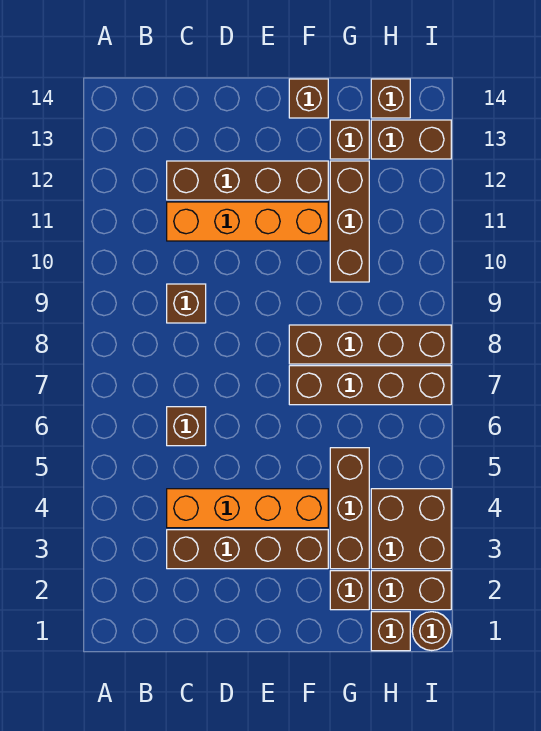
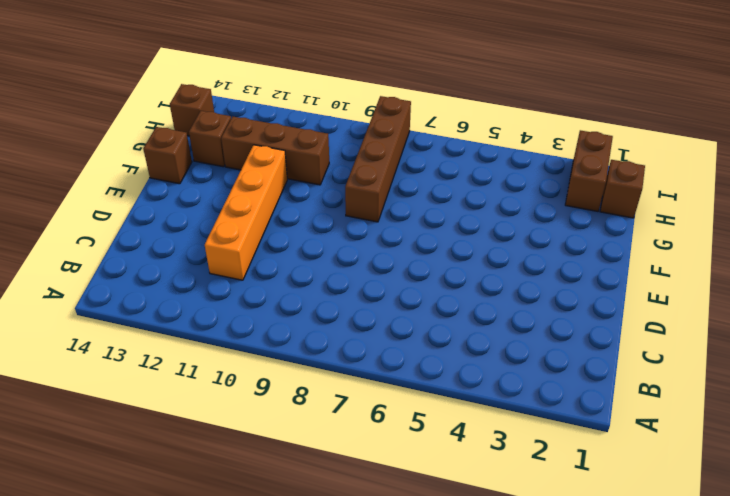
none -> brown 1x4 brick [167,530,328,569]
none -> orange 1x4 brick [167,489,328,528]
none -> brown 1x1 brick [167,407,206,446]

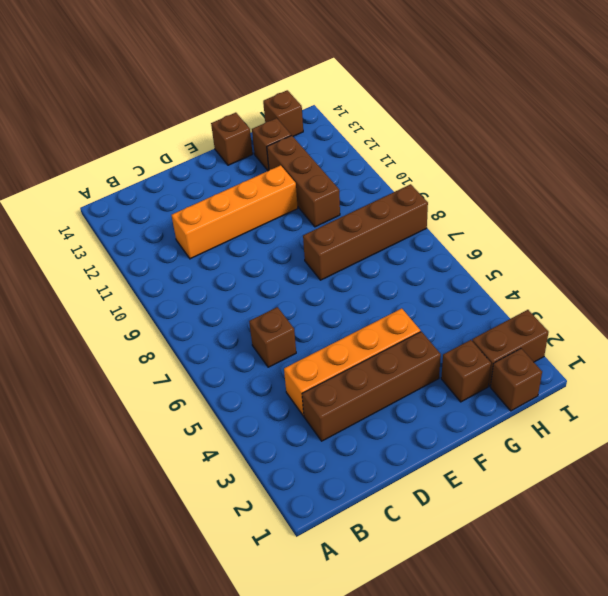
none -> brown 1x1 brick [167,284,206,323]
none -> brown 1x4 brick [167,161,328,200]
none -> brown 1x4 brick [289,366,451,405]

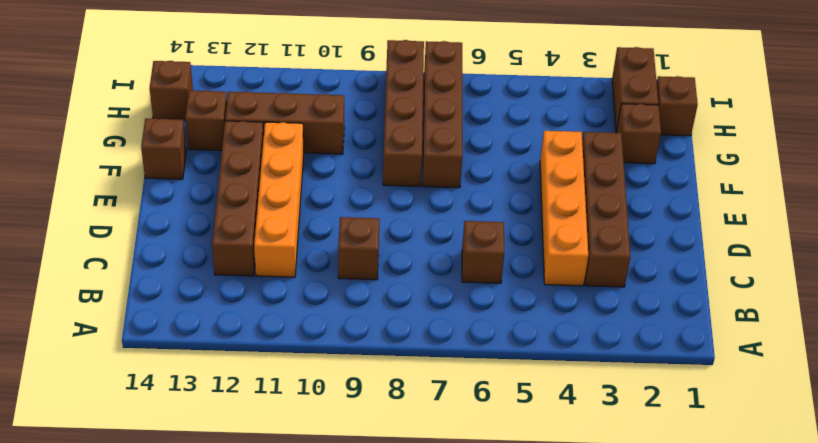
none -> brown 1x3 brick [330,448,369,569]
none -> brown 2x2 brick [371,489,451,569]
none -> brown 1x2 brick [371,120,451,159]

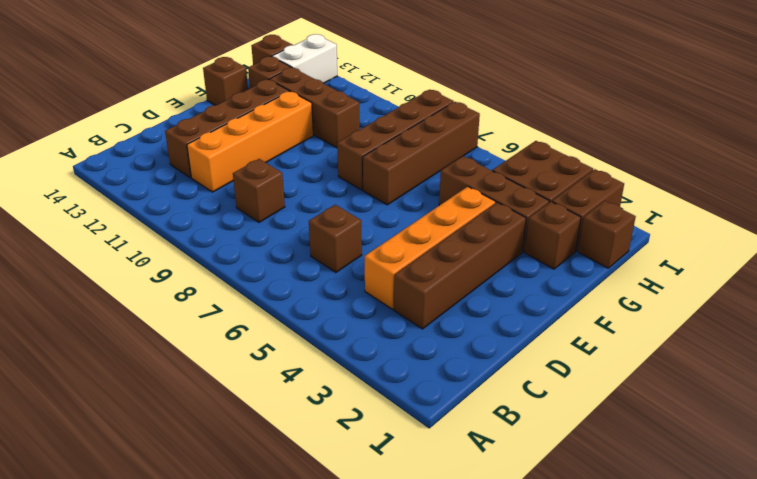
white 1x2 brick [272,34,337,83] -> brown 1x2 brick [371,120,451,159]
none -> brown 1x1 round brick [412,612,451,651]

